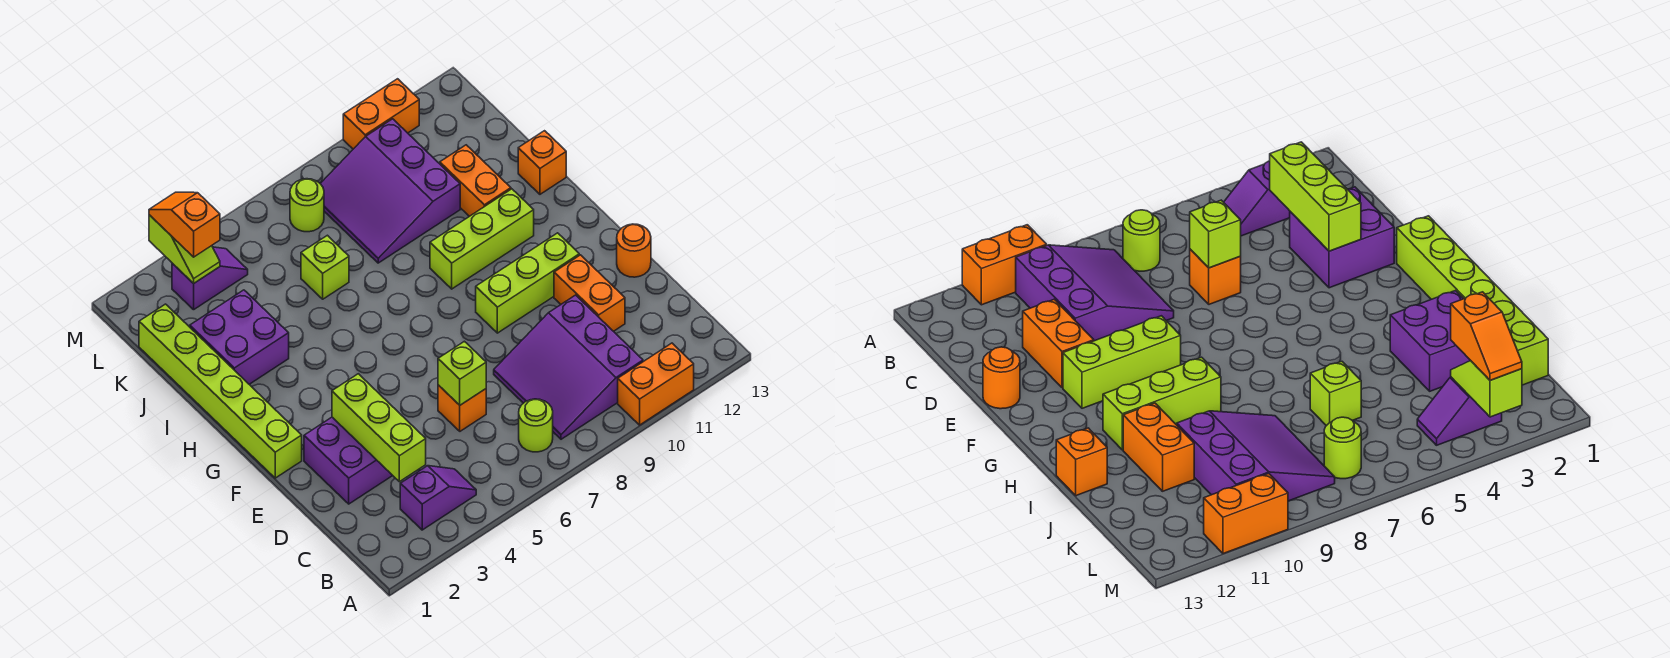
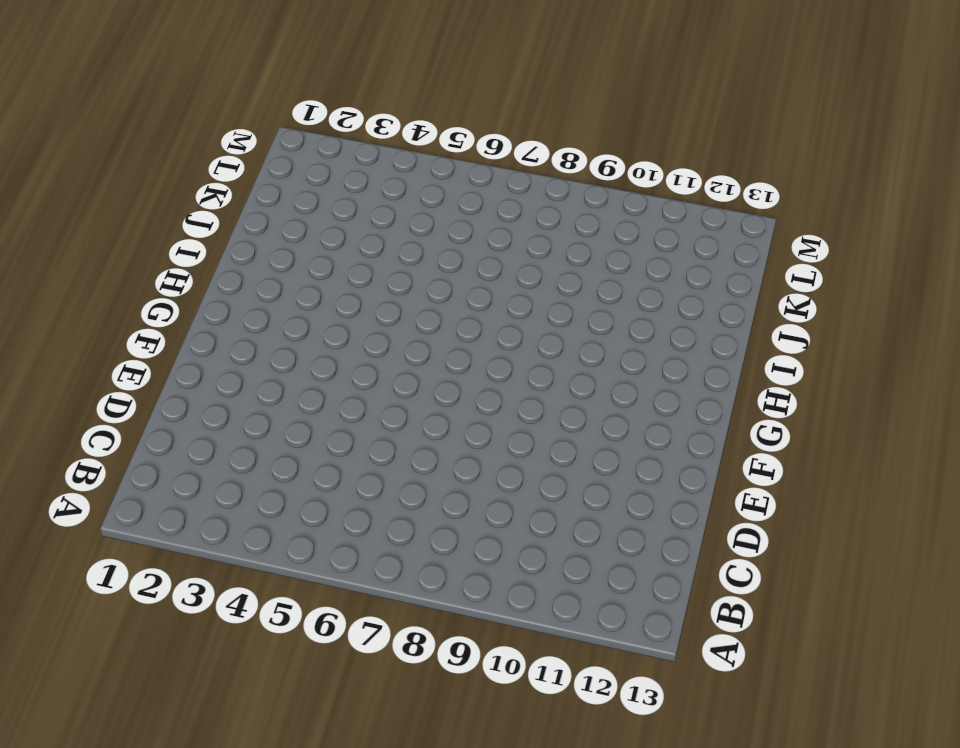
none -> orange 1x2 brick [618,343,694,425]
none -> purple 1x2 slope [400,466,476,530]
none -> lime 1x1 round brick [519,399,553,452]

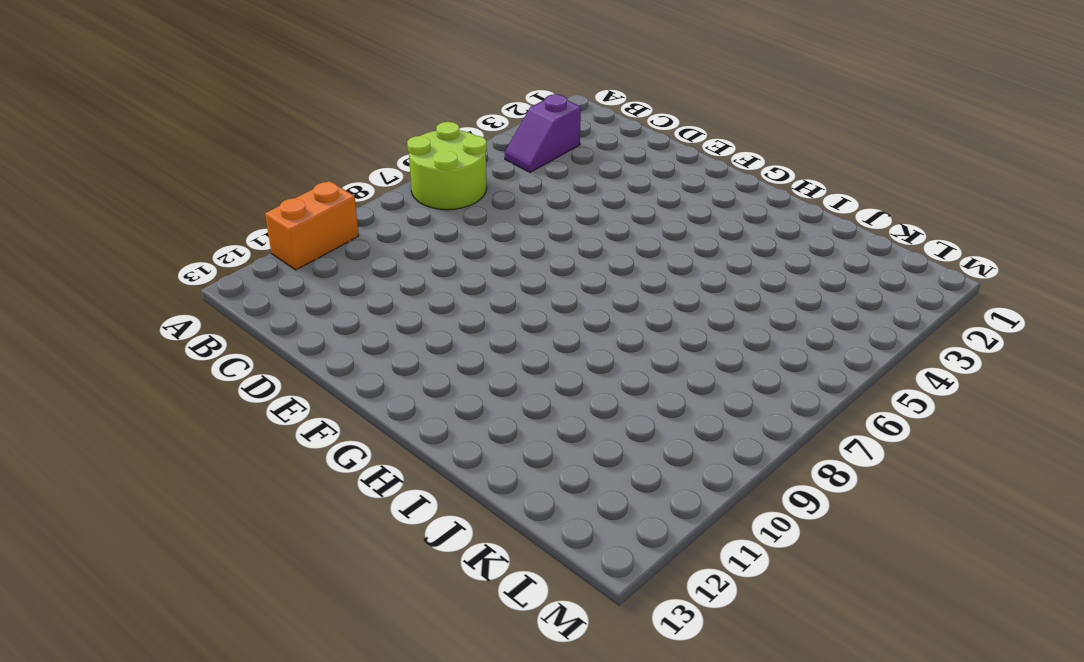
lime 2x2 round brick [407,122,487,210] -> lime 1x1 round brick [519,399,553,452]
none -> purple 3x3 slope [494,295,643,439]
none -> purple 2x2 brick [304,417,393,504]
none -> orange 1x1 brick [438,385,486,431]

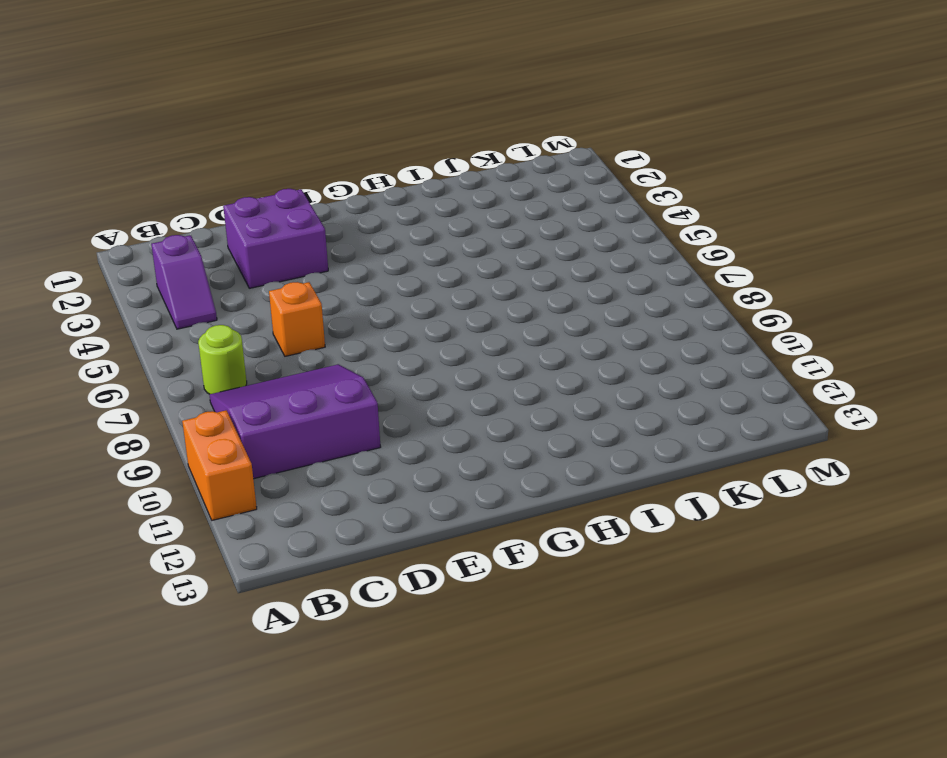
none -> orange 1x2 brick [554,255,625,331]
none -> orange 1x1 round brick [617,224,651,277]
none -> lime 1x6 brick [139,304,302,478]

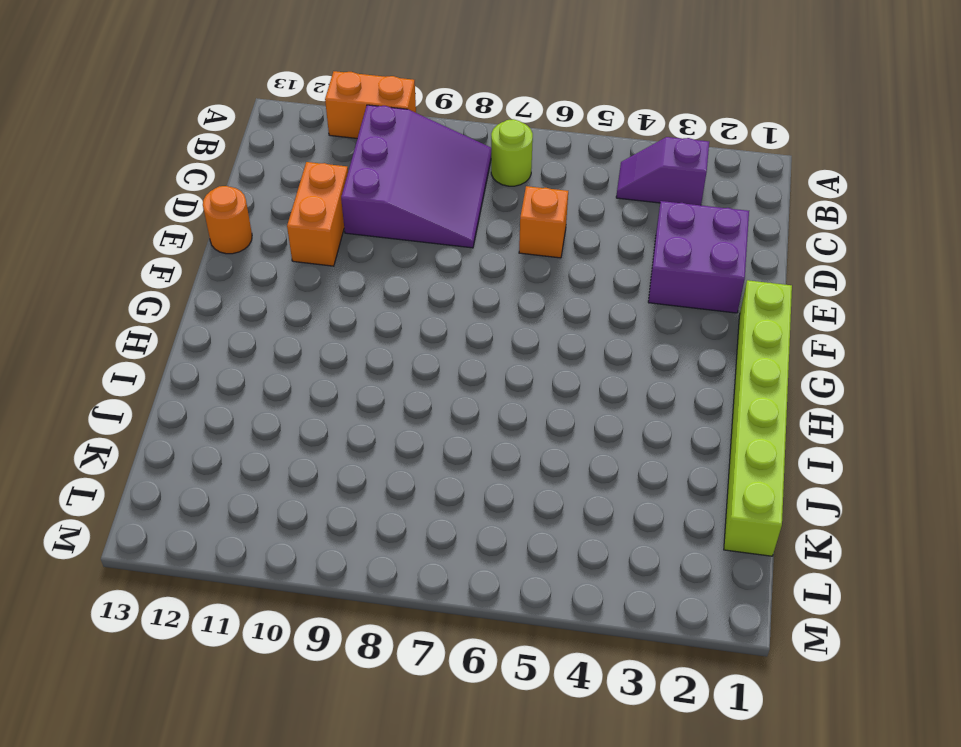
none -> lime 1x3 brick [476,233,579,333]
none -> lime 1x3 brick [430,189,534,289]
none -> purple 2x2 brick [190,290,289,384]

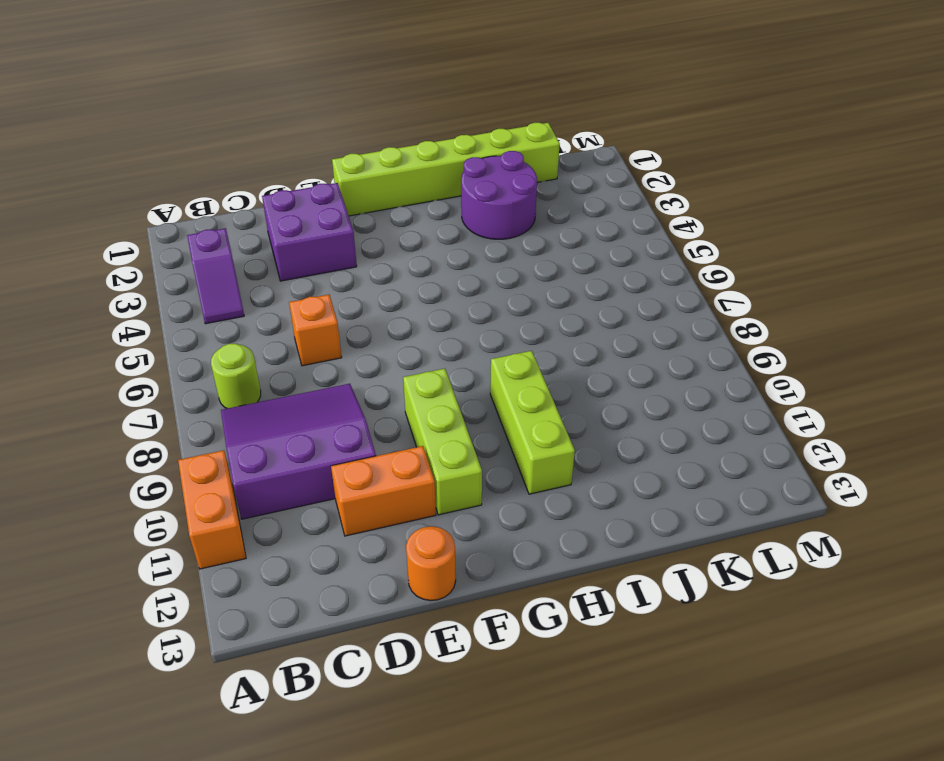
purple 2x2 round brick [461,151,537,239] -> purple 2x2 brick [190,290,289,384]
none -> orange 1x2 brick [440,145,511,216]
none -> orange 1x1 brick [518,131,566,194]
none -> lime 1x1 brick [301,235,349,299]

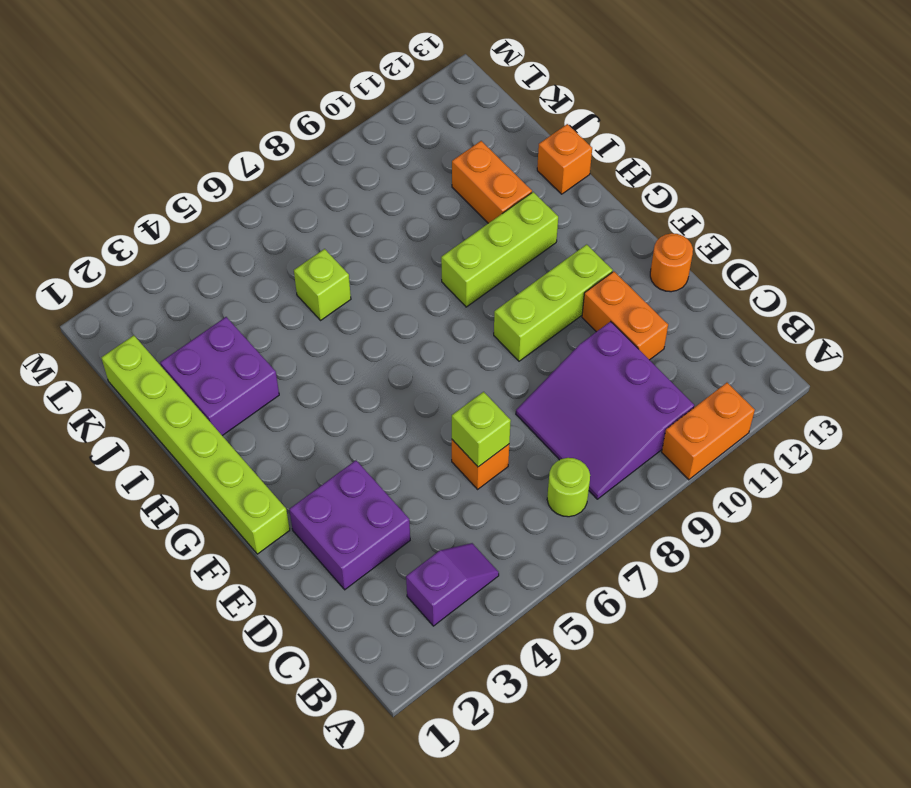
none -> purple 3x3 slope [320,119,460,263]
none -> purple 1x2 slope [172,247,248,310]
none -> lime 1x1 round brick [290,179,324,232]

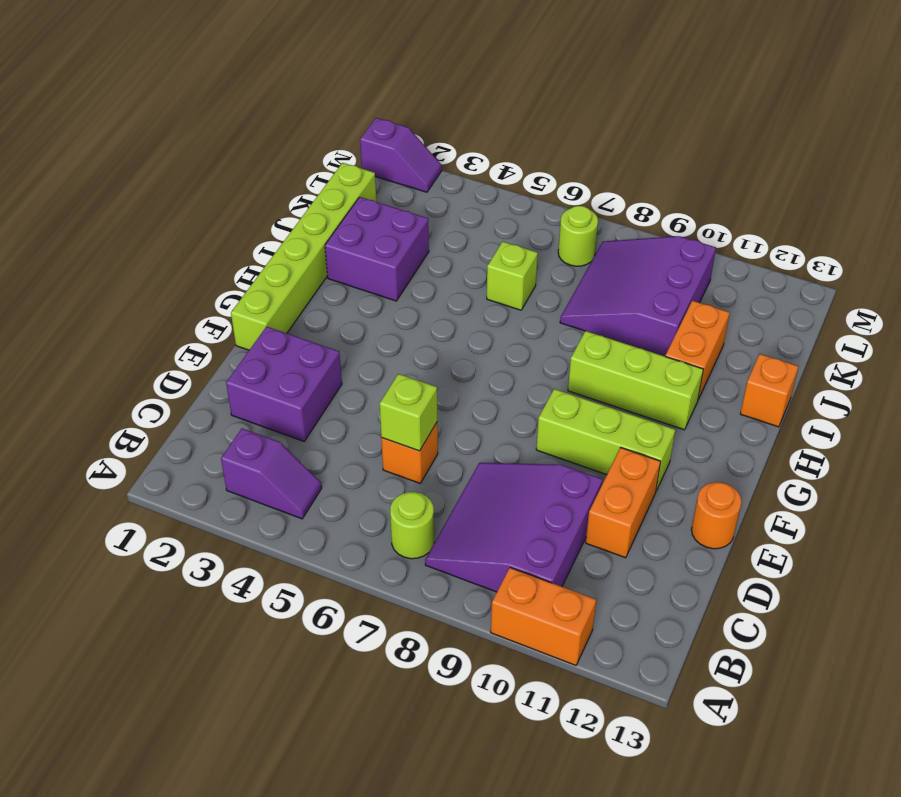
purple 1x2 slope [360,118,442,192] -> purple 1x2 slope moved to [172,247,248,310]
none -> orange 1x2 brick [343,79,419,149]
none -> lime 1x3 brick [332,374,426,482]
none -> lime 1x2 slope [149,215,220,284]

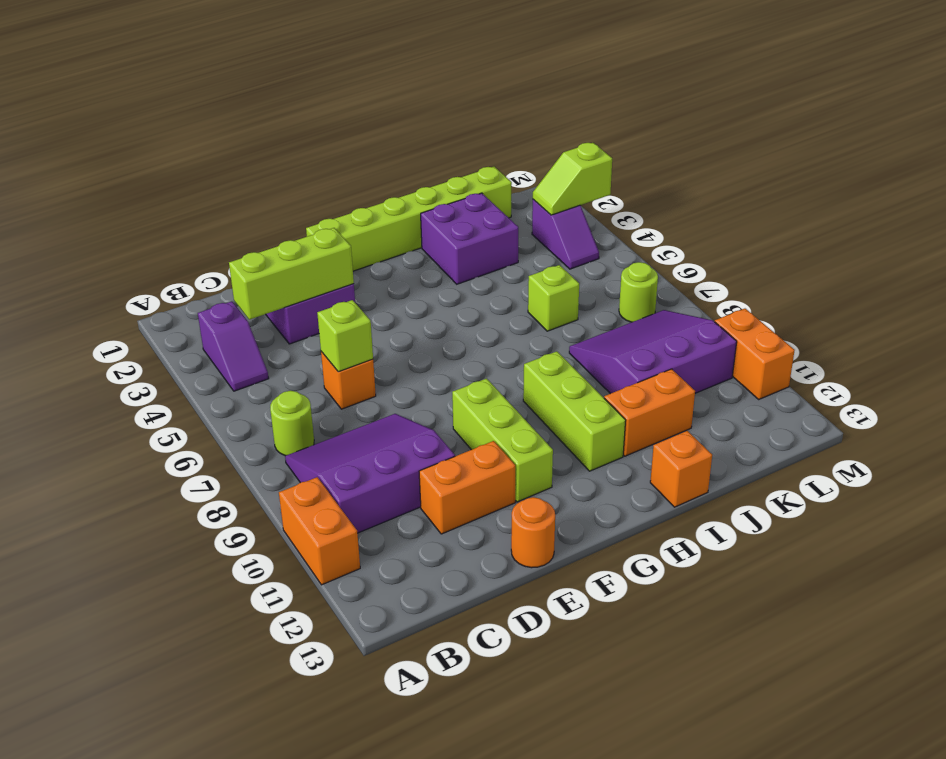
none -> orange 1x2 slope [149,192,220,257]

